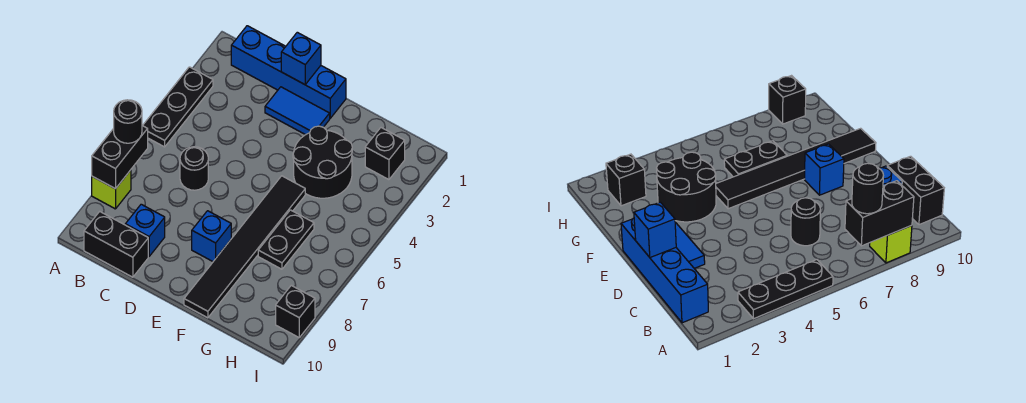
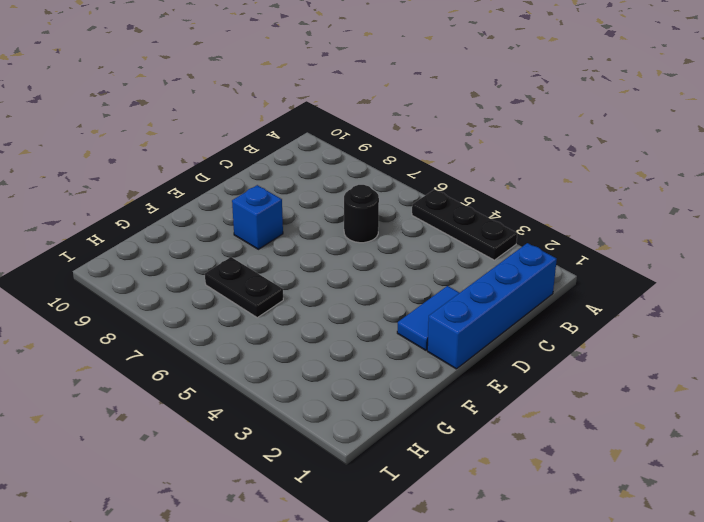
none -> lime 1x1 brick [92,170,131,209]
none -> black 1x2 brick [84,212,148,277]
none -> blue 1x1 brick [125,204,165,256]

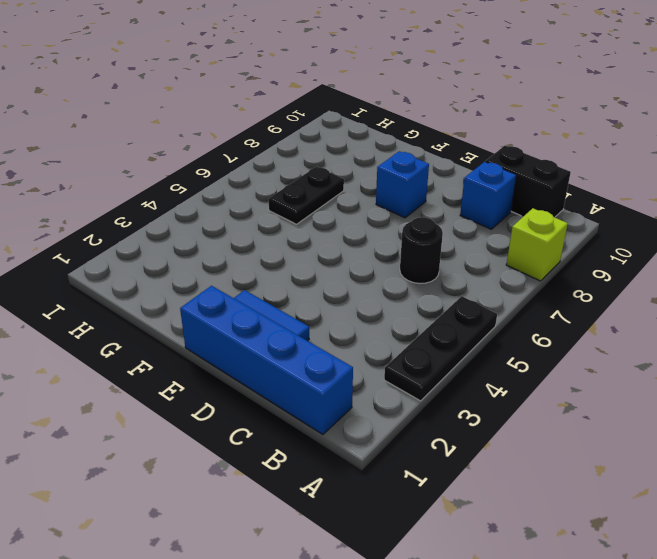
none -> black 2x2 round brick [293,126,352,198]
none -> black 1x6 tile [184,176,305,318]
none -> black 1x1 brick [365,128,405,180]

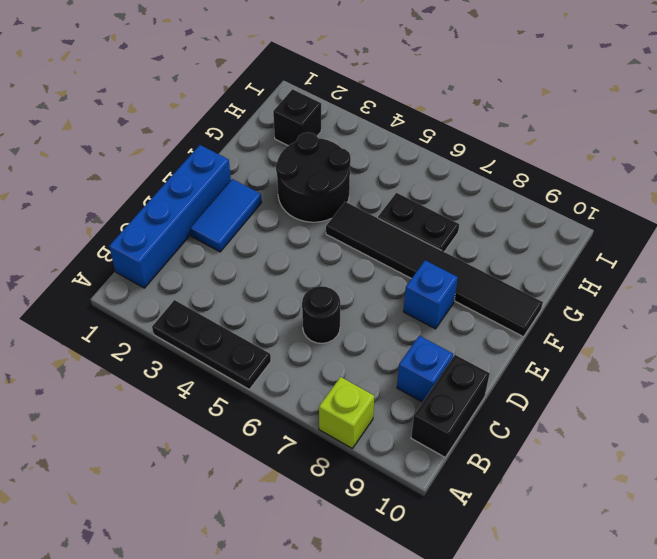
none -> black 1x1 brick [276,285,315,337]
none -> black 1x2 brick [92,126,148,189]
none -> blue 1x1 brick [281,32,321,85]

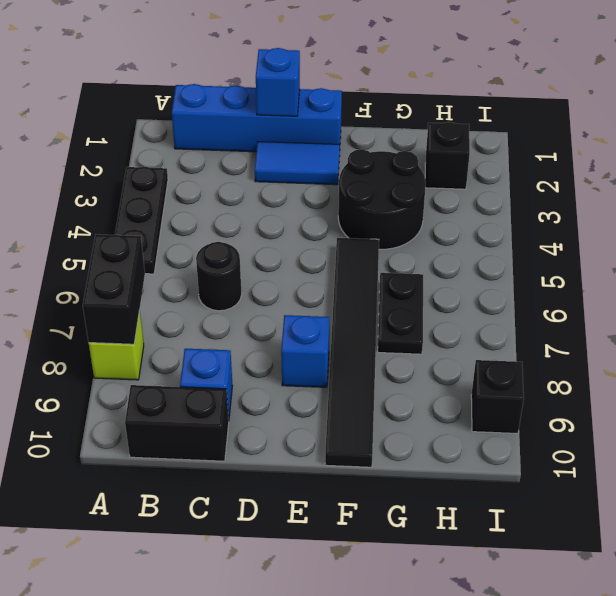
none -> black 1x1 round brick [114,100,142,143]

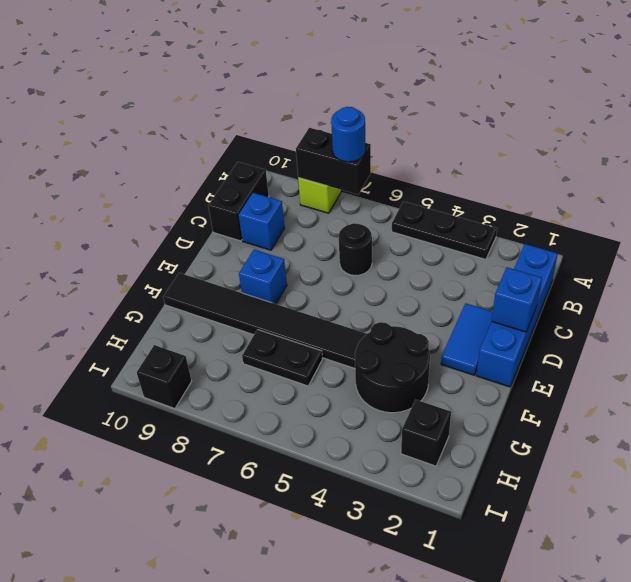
blue 1x1 round brick [331,107,366,162] -> black 1x1 round brick [114,100,142,143]

